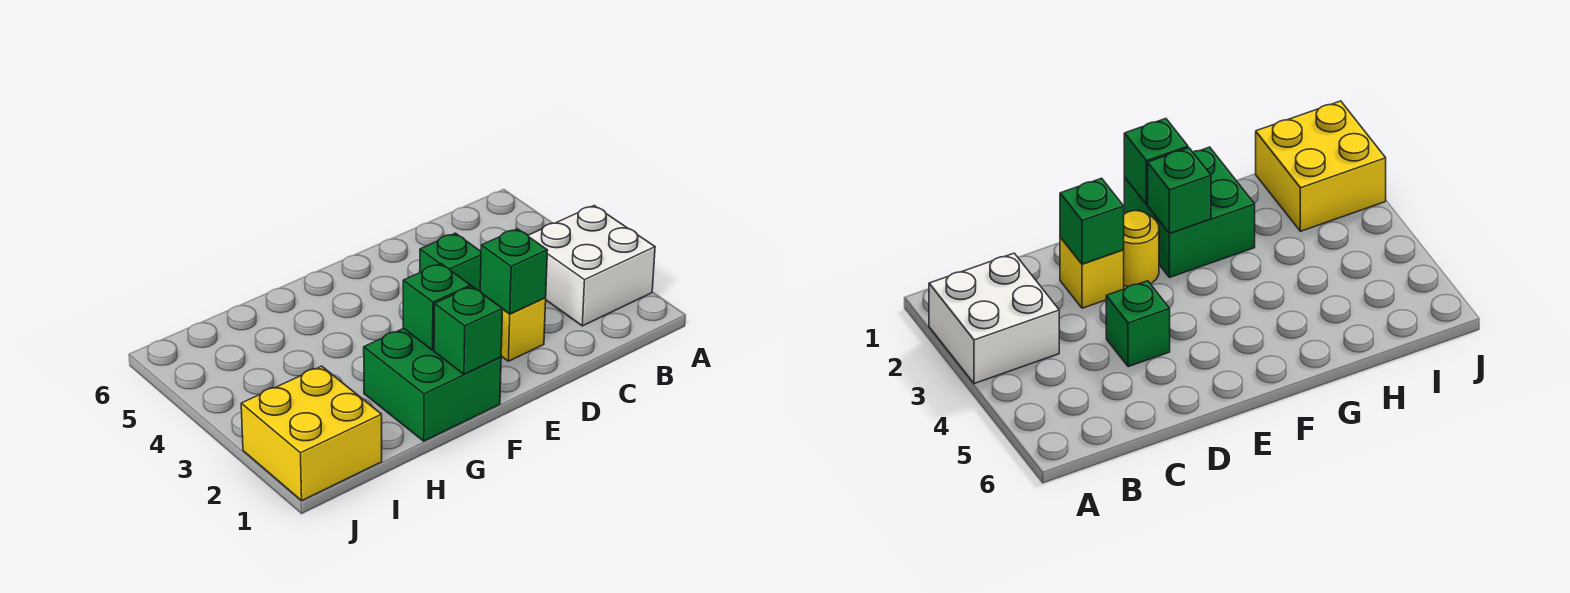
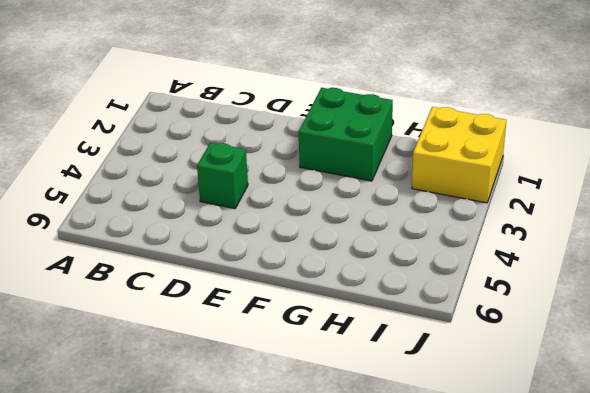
none -> white 2x2 brick [528,206,655,326]
none -> yellow 1x1 brick [501,298,546,361]

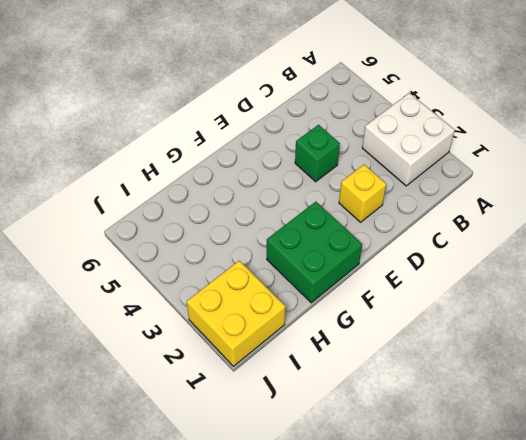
none -> yellow 1x1 round brick [1124,211,1159,287]
none -> green 1x1 brick [480,229,548,314]

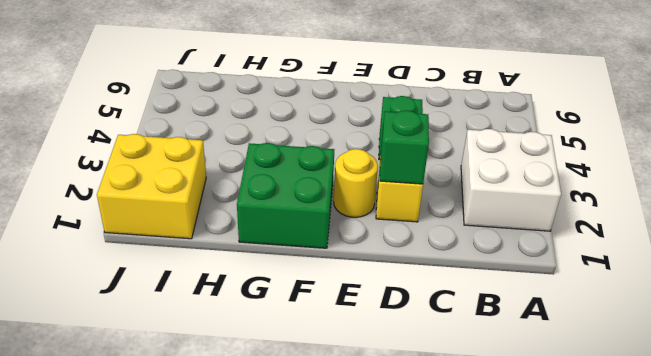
none -> green 1x1 brick [434,286,503,374]
none -> green 1x1 brick [403,263,471,350]

